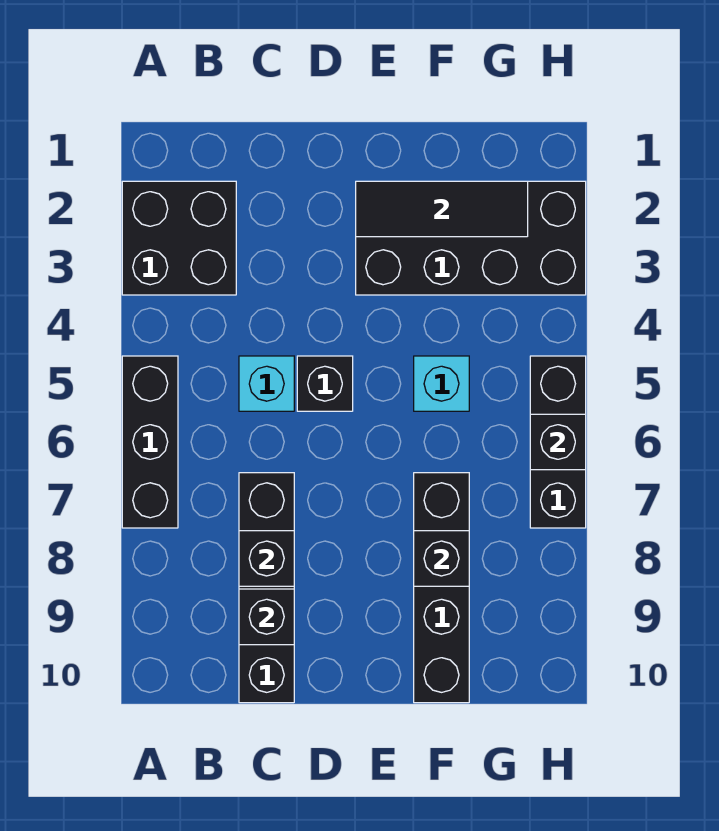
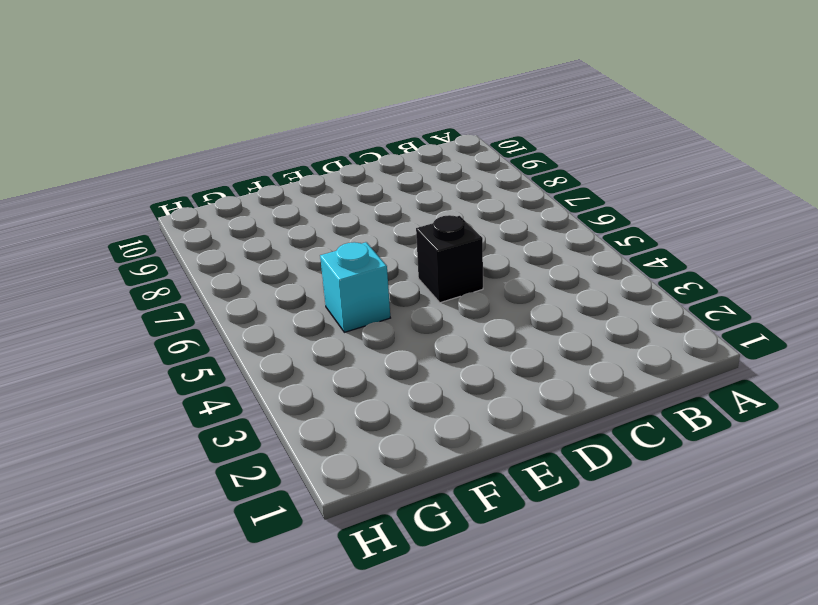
none -> black 2x2 brick [122,181,236,295]
none -> black 1x3 brick [122,356,178,528]
none -> cyan 1x1 brick [239,356,294,411]

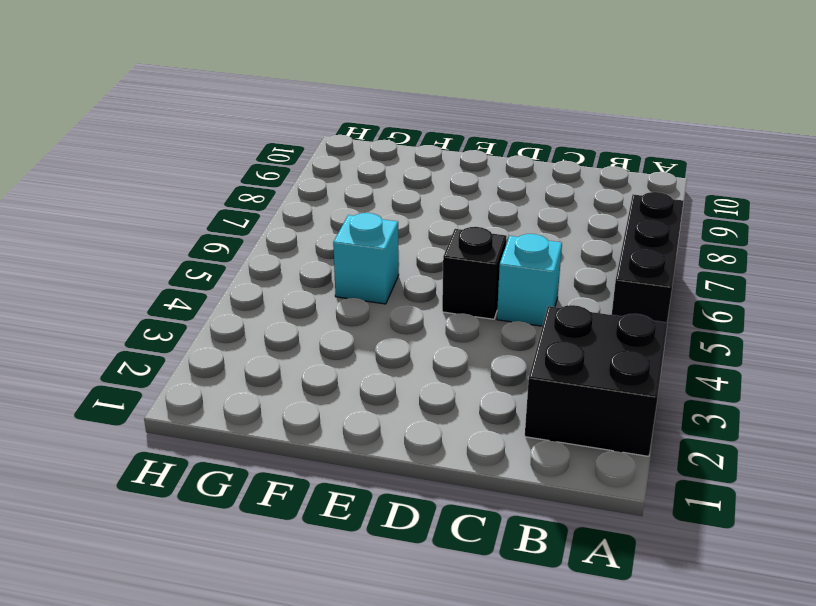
none -> black 1x4 brick [239,473,294,703]
none -> black 2x4 brick [356,181,586,295]
none -> black 1x4 brick [414,473,469,703]

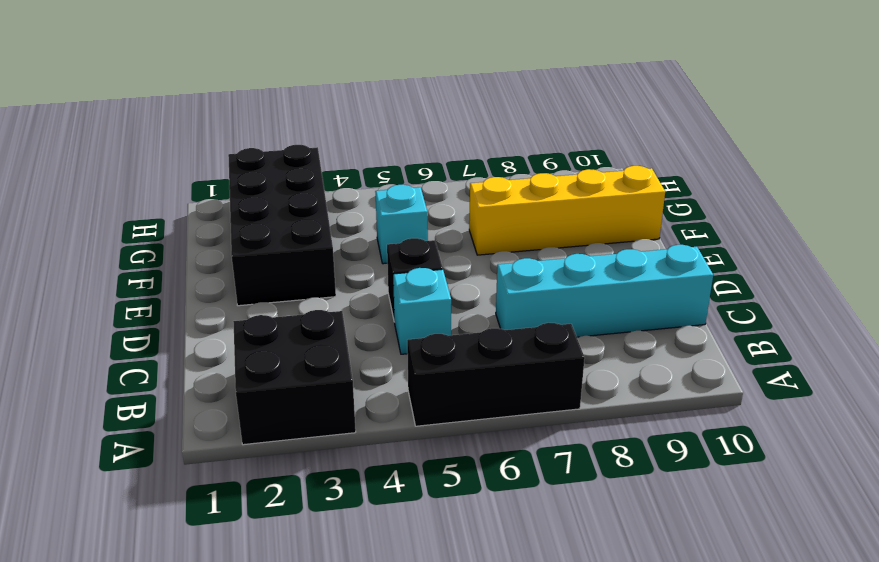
cyan 1x4 brick [496,245,713,337] -> black 1x4 brick [239,473,294,703]
yellow 1x4 brick [469,166,665,255] -> black 1x4 brick [414,473,469,703]
none -> black 1x3 brick [530,356,586,528]
none -> black 1x1 brick [239,531,294,586]
none -> black 1x1 brick [239,589,294,645]

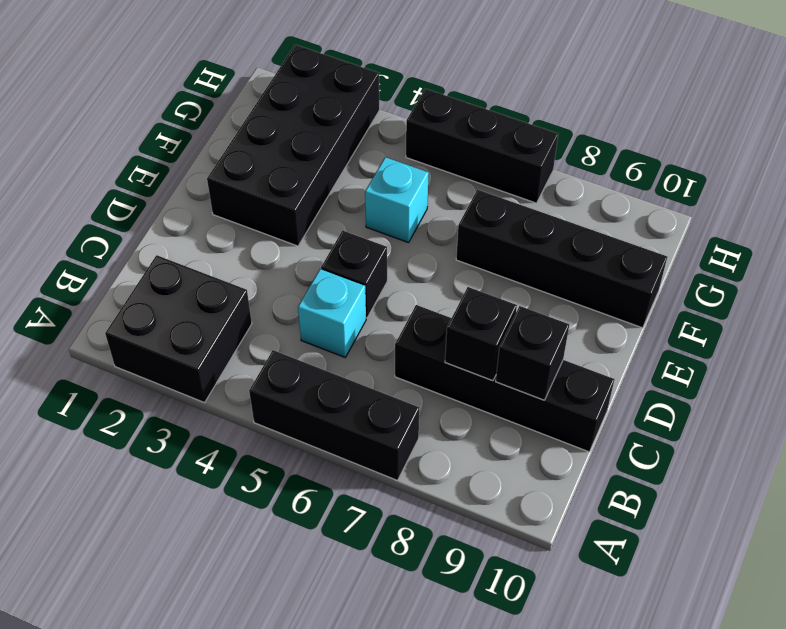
none -> black 1x3 tile [356,181,528,237]
none -> black 1x1 brick [414,531,469,586]
none -> black 1x1 brick [530,414,586,470]

